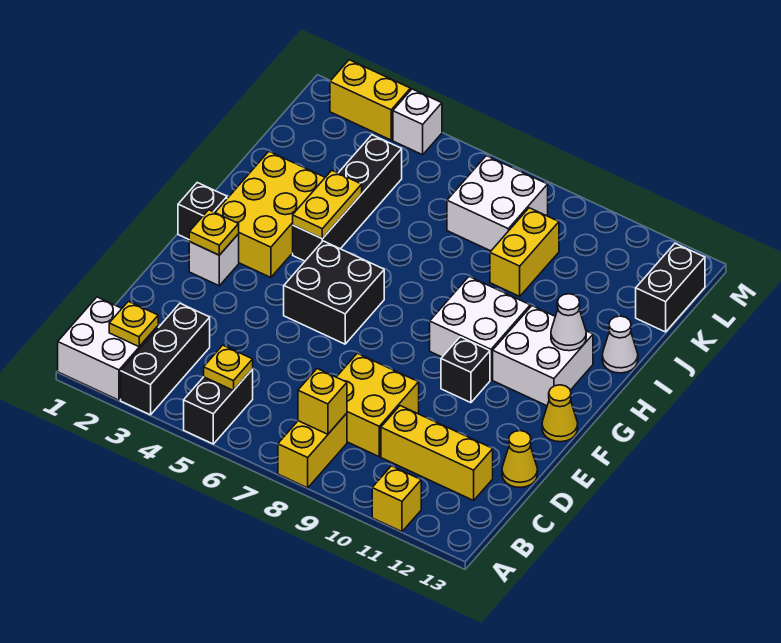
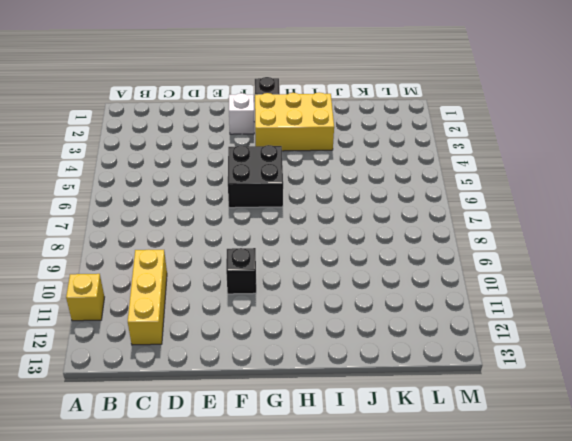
none -> white 2x2 brick [58,297,158,400]
none -> black 1x3 brick [121,303,210,415]
none -> black 1x2 brick [184,369,253,444]

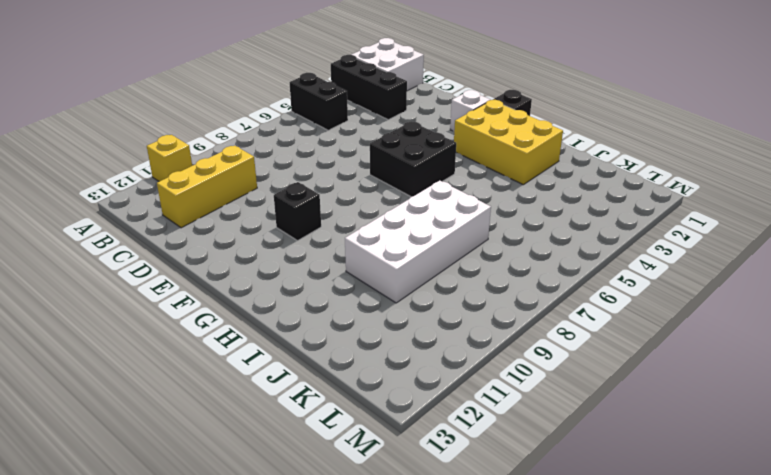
white 2x4 brick [345,181,491,303] -> yellow 1x2 brick [490,208,559,296]
none -> yellow 1x2 brick [278,413,347,488]
none -> yellow 2x2 brick [337,353,419,456]
none -> yellow 1x1 cone [502,431,538,487]

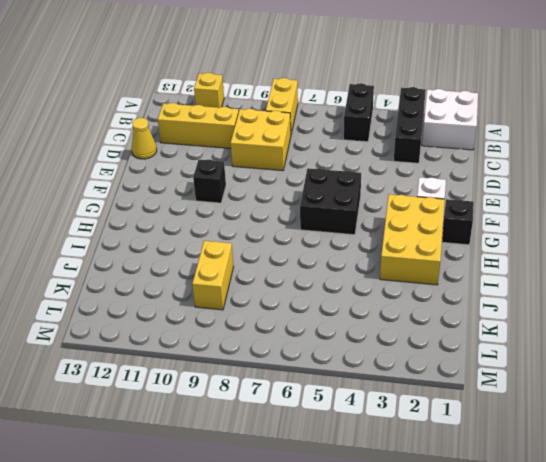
none -> yellow 1x1 cone [542,385,578,442]
none -> white 2x2 brick [430,277,530,380]
none -> white 2x2 brick [493,306,593,406]

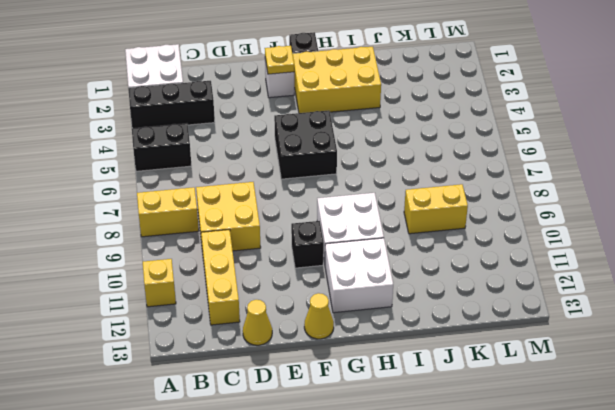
none -> black 1x4 brick [293,135,402,261]
none -> white 1x1 cone [602,316,638,373]
none -> white 2x2 brick [447,156,548,251]

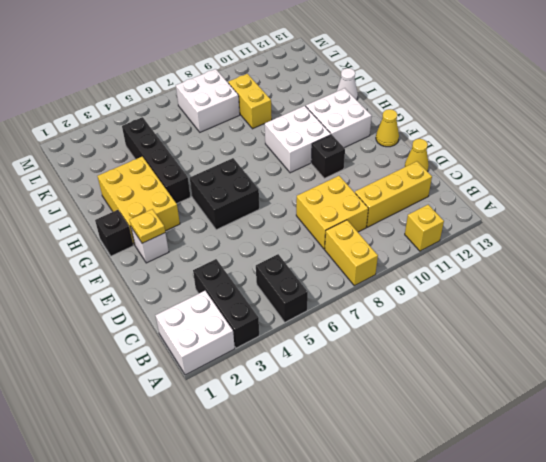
none -> black 1x2 brick [636,243,705,332]
none -> yellow 1x2 brick [330,60,410,140]
none -> white 1x1 brick [393,89,442,155]

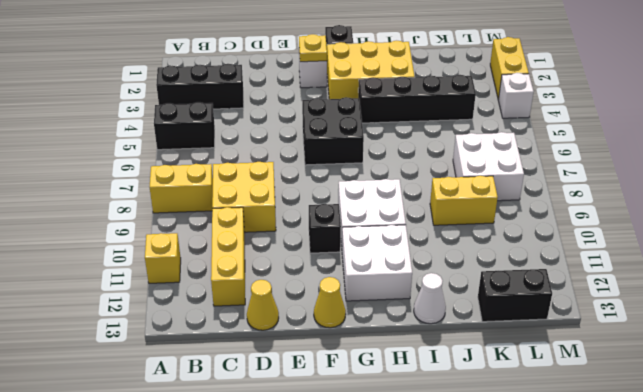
none -> white 2x2 brick [58,297,158,400]
none -> yellow 1x1 plate [109,301,158,347]
none -> yellow 1x1 plate [204,345,253,391]

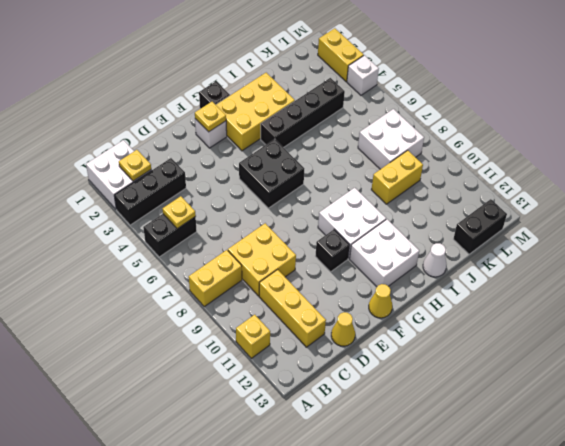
none -> yellow 1x1 brick [298,369,347,434]
none -> yellow 1x2 plate [293,170,362,239]
none -> white 1x1 cone [551,294,586,351]

